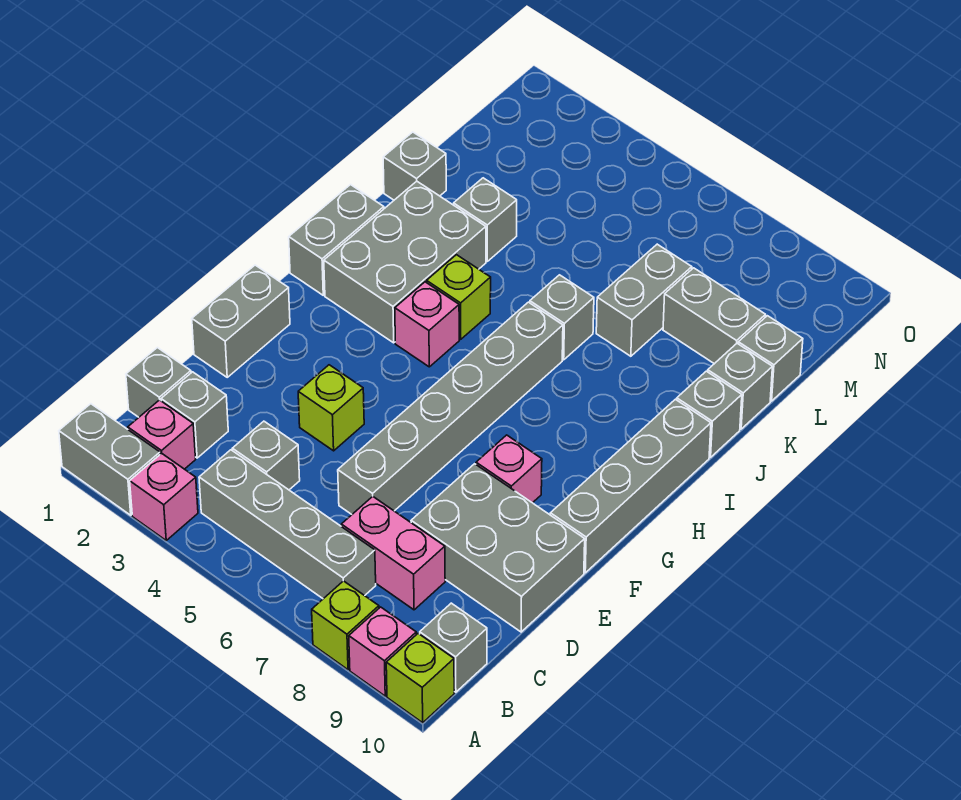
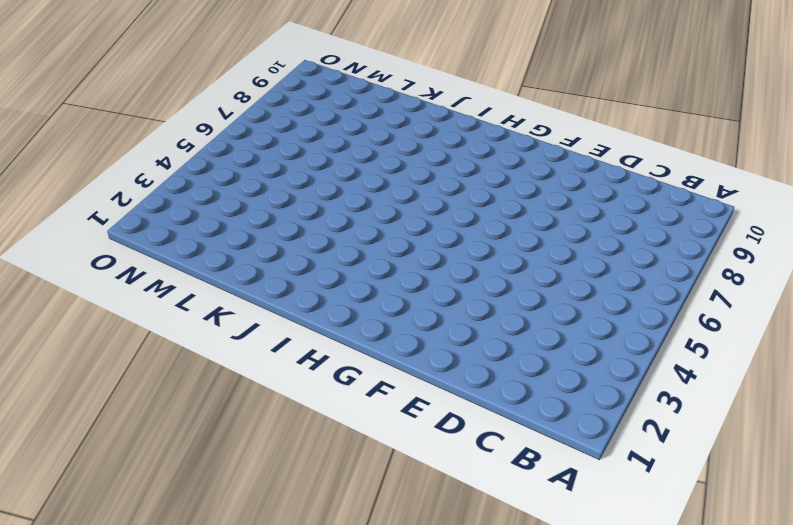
none -> grey 1x2 brick [59,404,160,515]
none -> pink 1x1 brick [130,453,198,540]
none -> lime 1x1 brick [312,581,379,670]
none -> pink 1x1 brick [349,607,416,696]

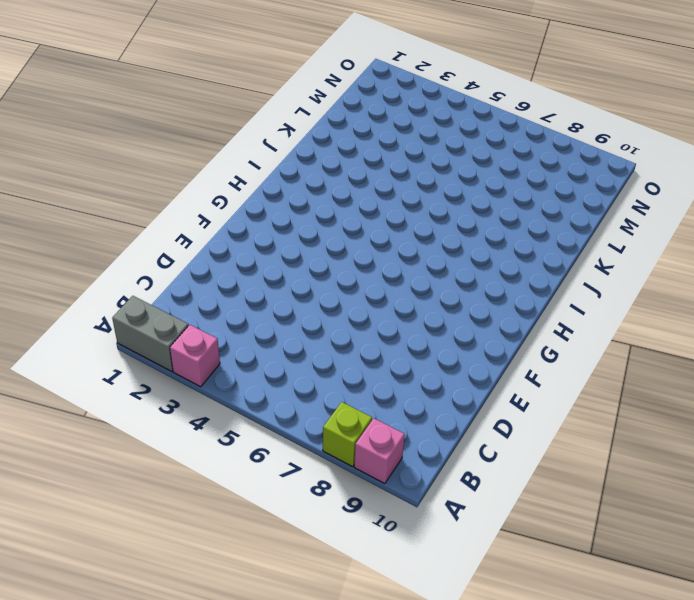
none -> lime 1x1 brick [386,633,454,723]
none -> pink 1x1 brick [128,400,196,469]
none -> grey 1x4 brick [199,450,376,599]
none -> grey 1x1 brick [420,603,487,692]

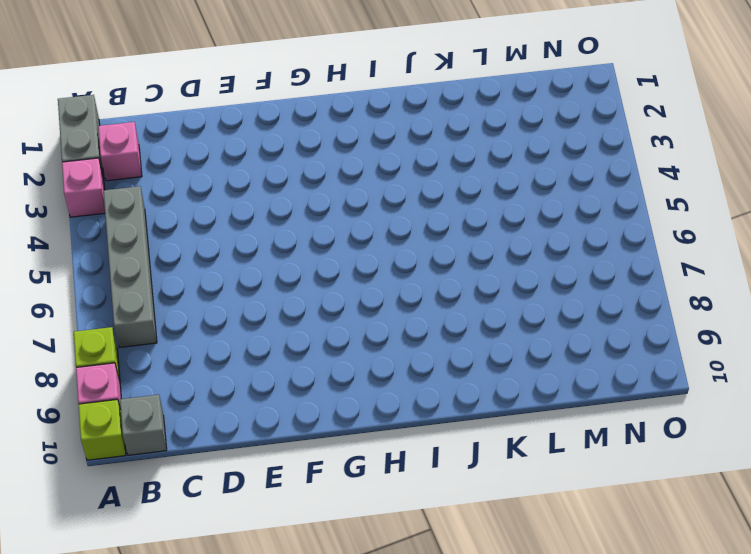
none -> grey 1x1 brick [126,348,191,417]
none -> grey 1x1 brick [161,372,228,458]
none -> grey 1x1 brick [232,421,300,490]
none -> pink 1x2 brick [341,496,445,610]

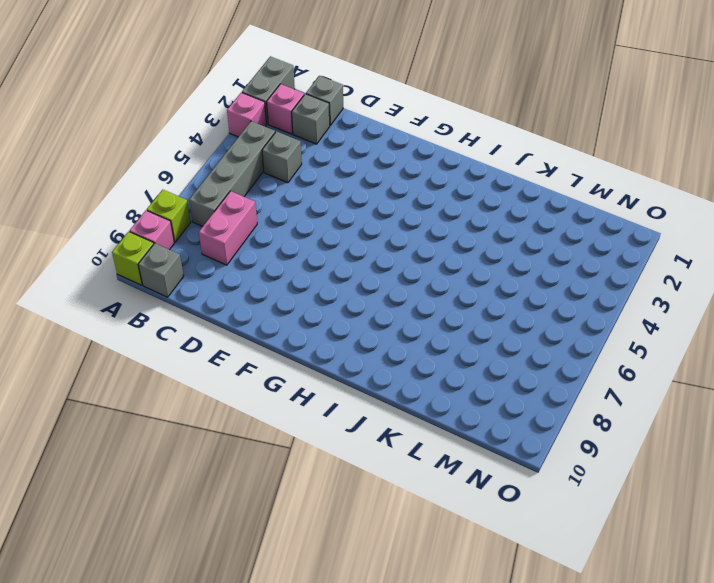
none -> grey 1x6 brick [338,302,563,514]
none -> grey 2x3 brick [411,464,585,632]
none -> grey 1x2 brick [192,265,290,377]
none -> lime 1x1 brick [298,365,364,451]

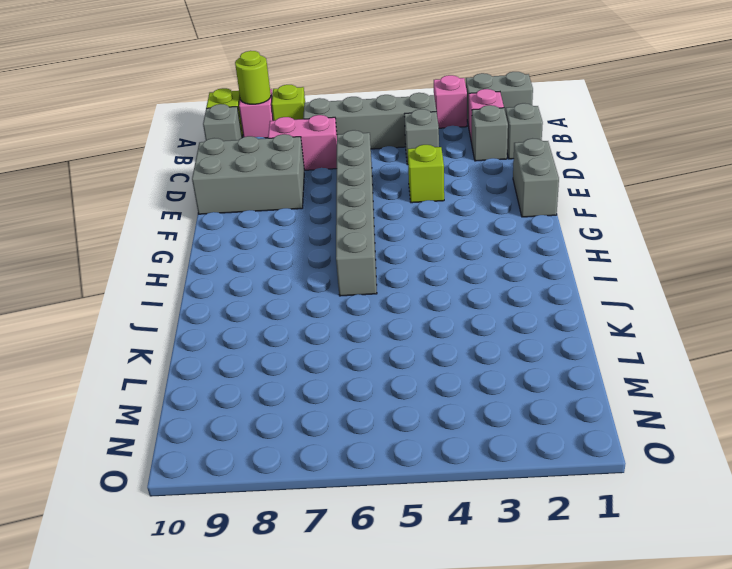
lime 1x1 round brick [235,51,271,104] -> none
none -> pink 1x1 brick [476,435,542,503]
none -> grey 1x4 brick [550,399,711,573]
none -> grey 1x2 brick [289,185,384,295]
none -> grey 2x3 brick [324,181,486,343]

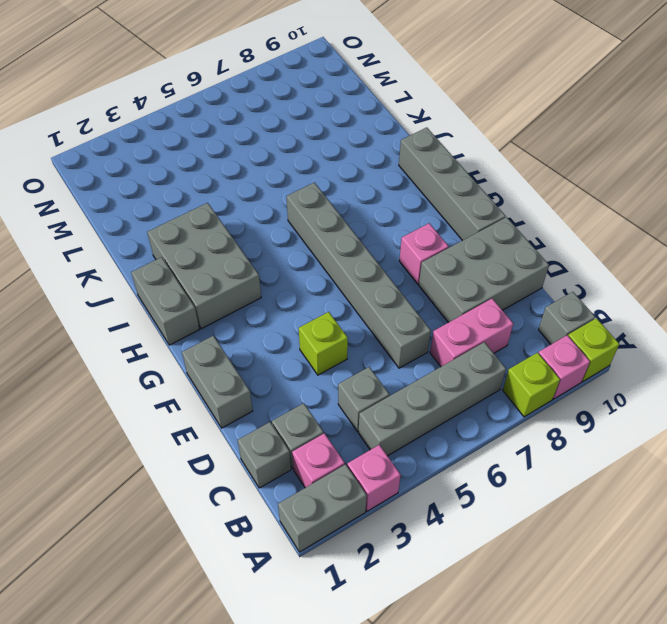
none -> pink 1x1 brick [395,282,459,367]
none -> lime 1x1 brick [427,255,491,339]
none -> grey 1x1 brick [530,275,594,360]
none -> grey 1x1 brick [677,371,742,457]

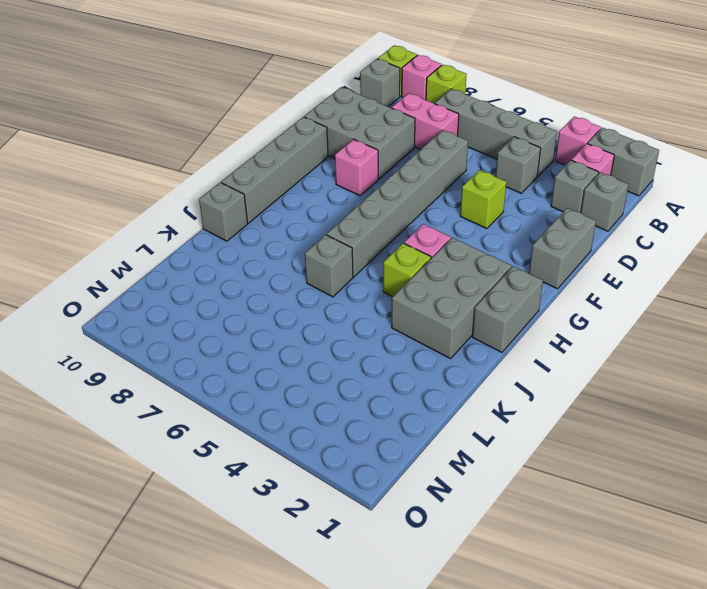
none -> grey 1x1 brick [383,132,446,200]
none -> grey 1x1 brick [454,178,517,261]
none -> grey 1x2 brick [596,244,692,356]
none -> grey 1x1 brick [708,344,772,429]

